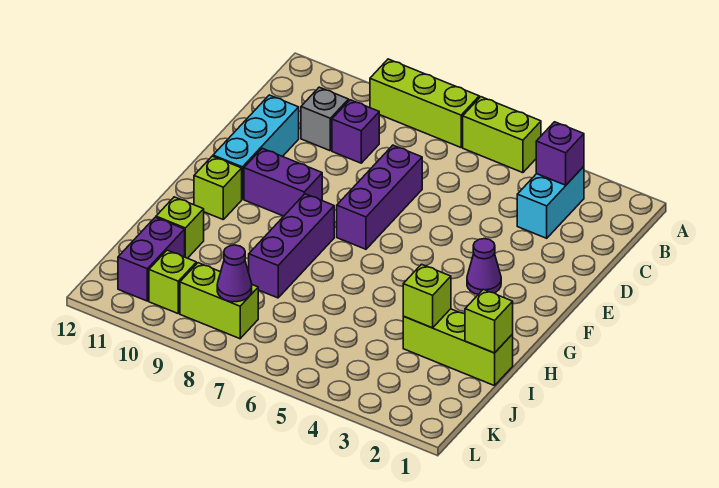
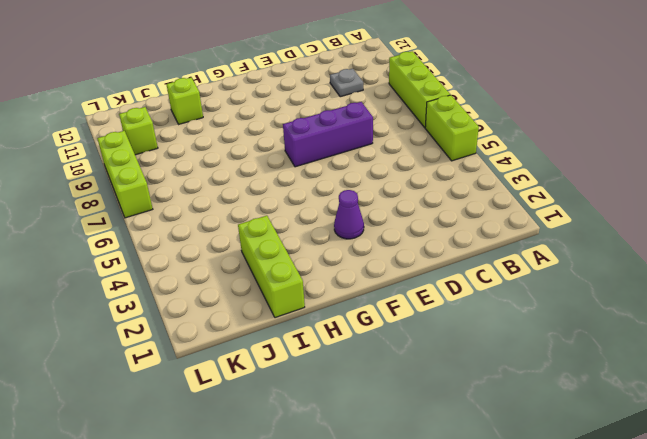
grey 1x1 plate [330,69,363,97] -> grey 1x1 brick [301,87,349,151]
lime 1x3 brick [97,131,153,218] -> none
none -> cyan 1x2 brick [517,166,584,238]
none -> purple 1x1 brick [332,100,379,163]
none -> cyan 1x3 brick [213,95,299,199]

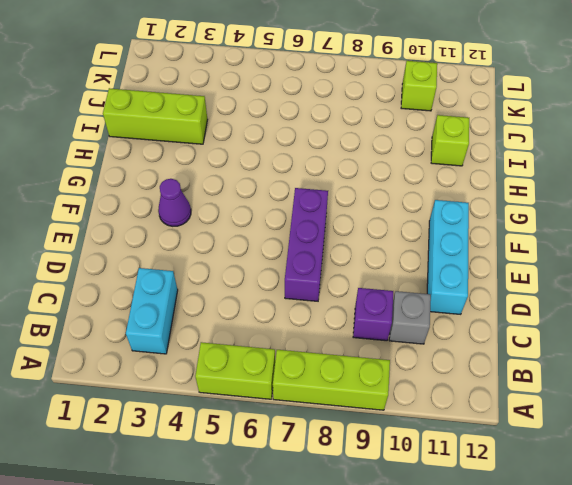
none -> purple 1x2 brick [244,148,322,216]
none -> purple 1x3 brick [249,194,334,298]
none -> lime 1x1 brick [194,156,242,219]

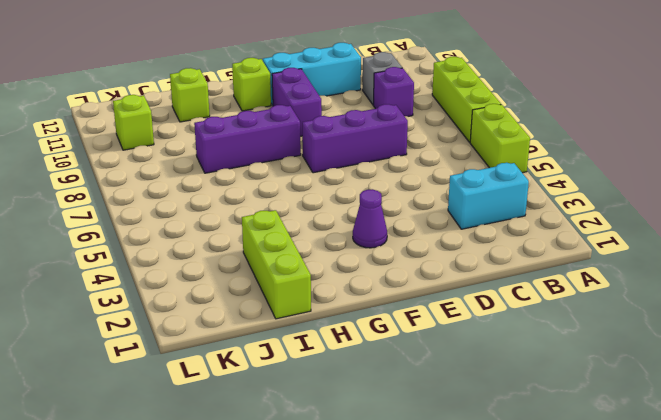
none -> purple 1x2 brick [118,217,185,301]
none -> lime 1x2 brick [180,263,258,339]
none -> purple 1x1 brick [536,122,584,185]

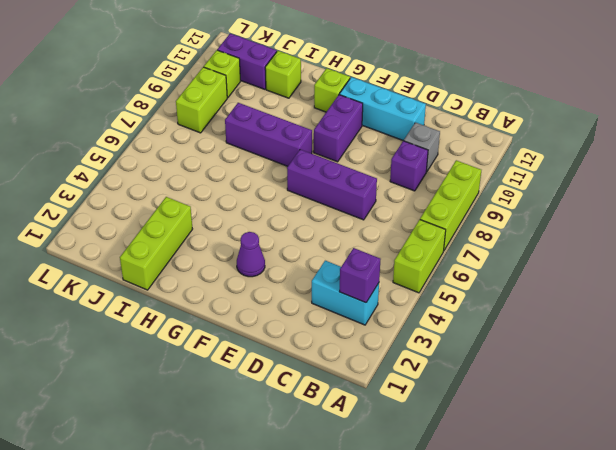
none -> lime 1x1 brick [465,289,513,353]
none -> lime 1x1 brick [403,264,451,328]
none -> purple 1x1 cone [217,245,252,302]

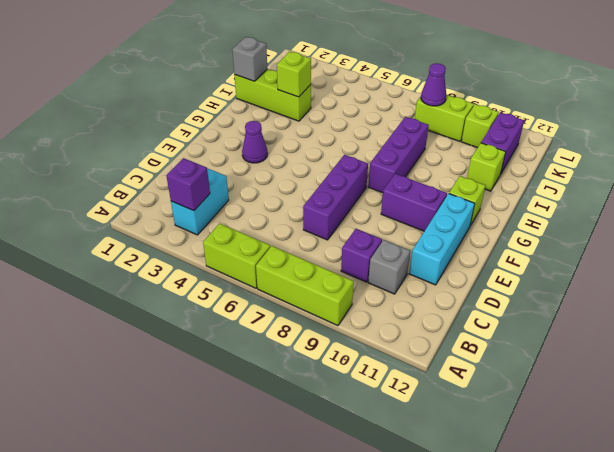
grey 1x1 brick [232,37,267,81] -> lime 1x1 brick [465,289,513,353]

